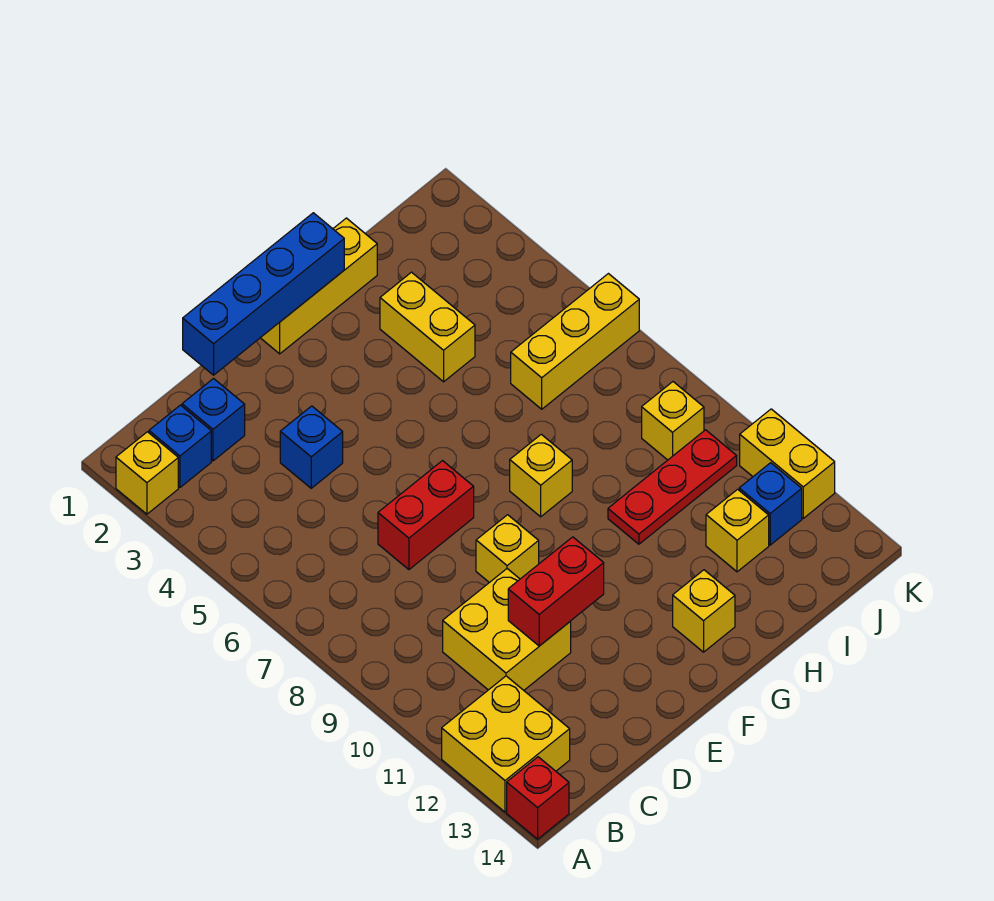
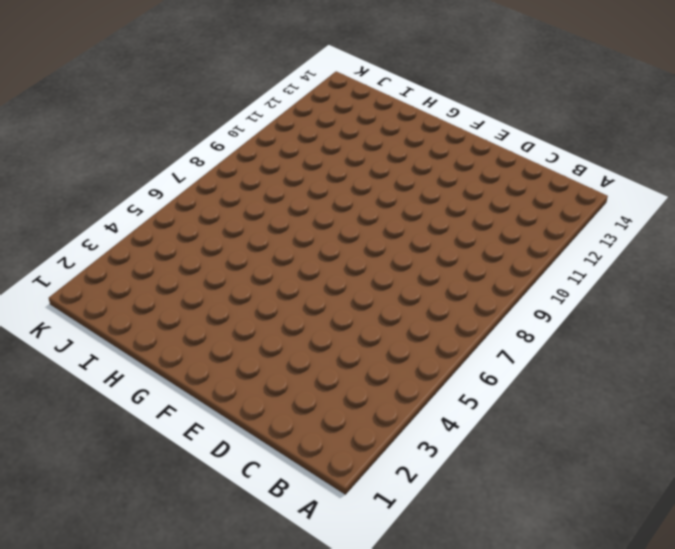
none -> yellow 1x1 brick [116,432,178,514]
none -> yellow 2x2 brick [442,676,570,812]
none -> red 1x1 brick [507,757,569,839]

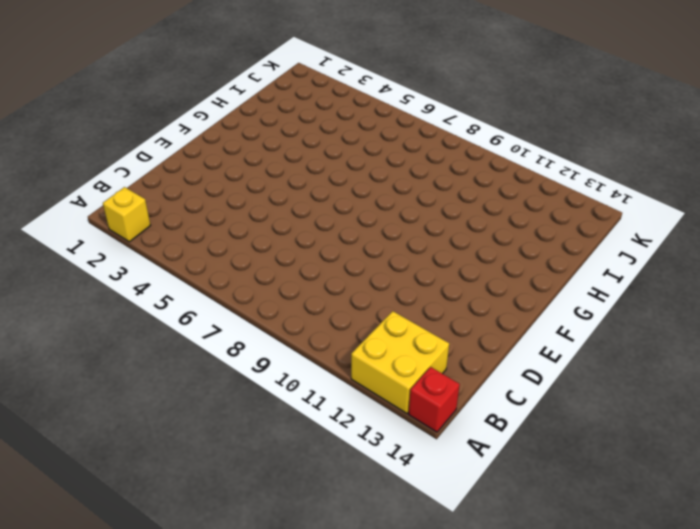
none -> blue 1x1 brick [149,405,211,487]
none -> blue 1x1 brick [182,379,245,461]
none -> yellow 2x2 brick [443,569,571,690]

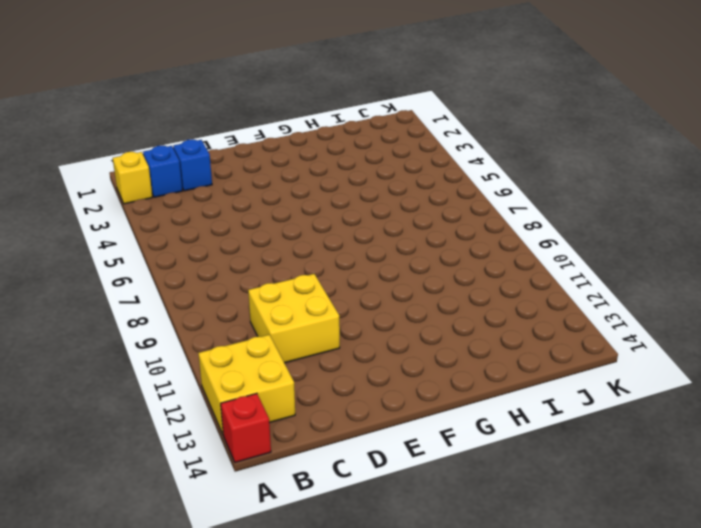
none -> blue 1x1 brick [280,406,343,488]
none -> red 1x2 brick [378,461,474,570]
none -> yellow 1x1 brick [476,515,539,583]

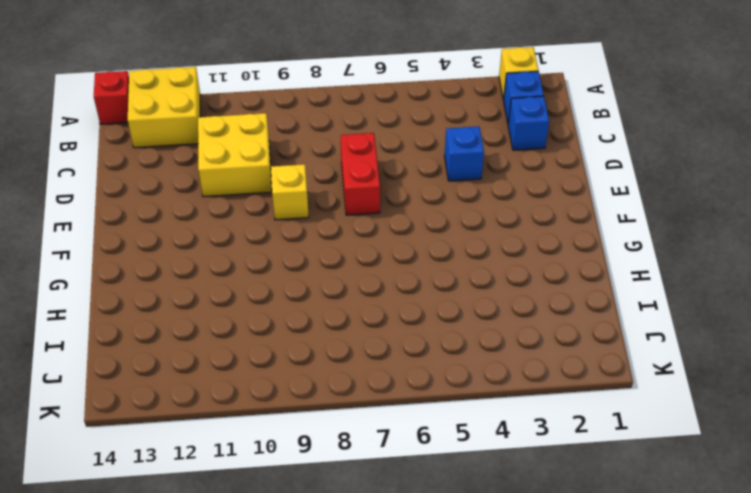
none -> yellow 1x3 brick [261,218,377,354]
none -> yellow 1x1 brick [510,434,572,517]
none -> yellow 1x1 brick [673,570,735,652]

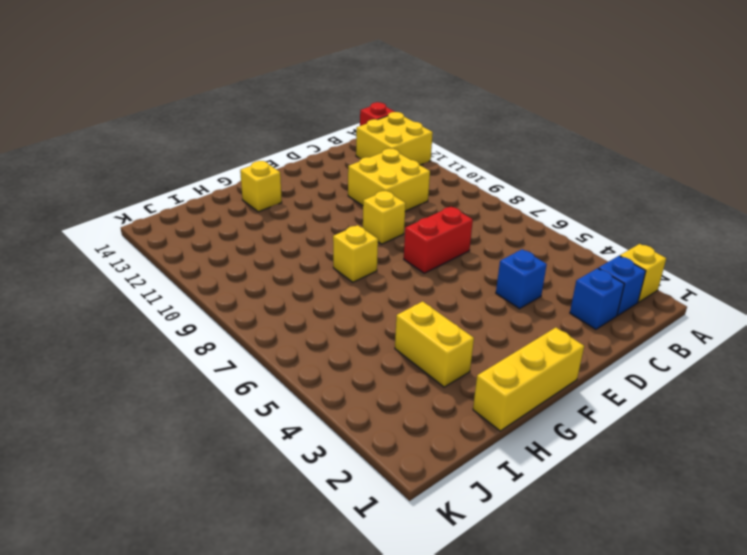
none -> red 1x3 plate [608,430,737,544]
none -> yellow 1x3 brick [511,274,639,409]
none -> yellow 1x1 brick [706,489,769,572]

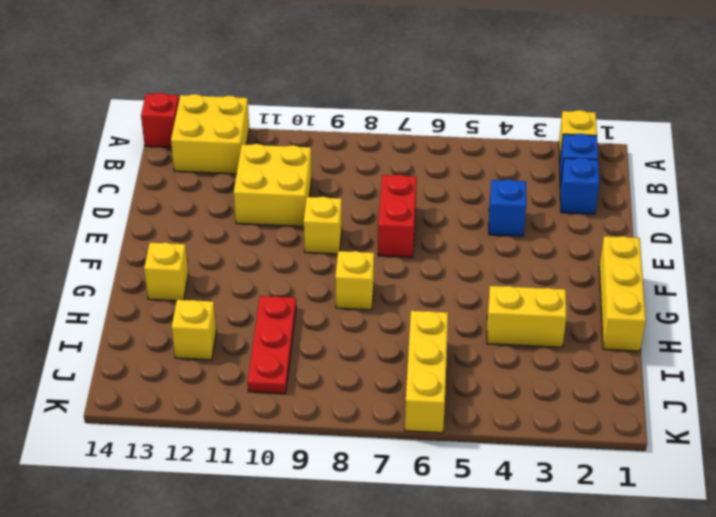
none -> yellow 1x1 brick [642,382,704,460]
none -> blue 1x1 brick [739,463,802,545]
none -> yellow 1x2 brick [740,409,835,518]

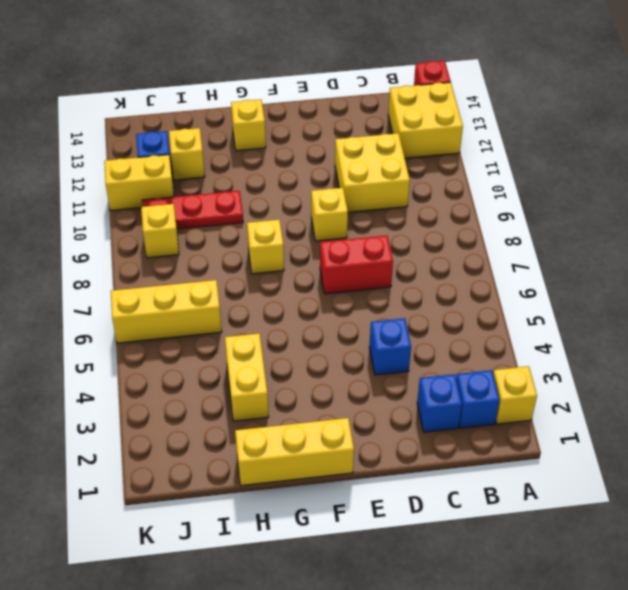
yellow 1x2 brick [104,155,174,211] -> yellow 1x2 brick turned to [740,409,835,518]
none -> blue 1x4 brick [183,213,344,375]
none -> red 1x2 brick [508,537,604,646]

